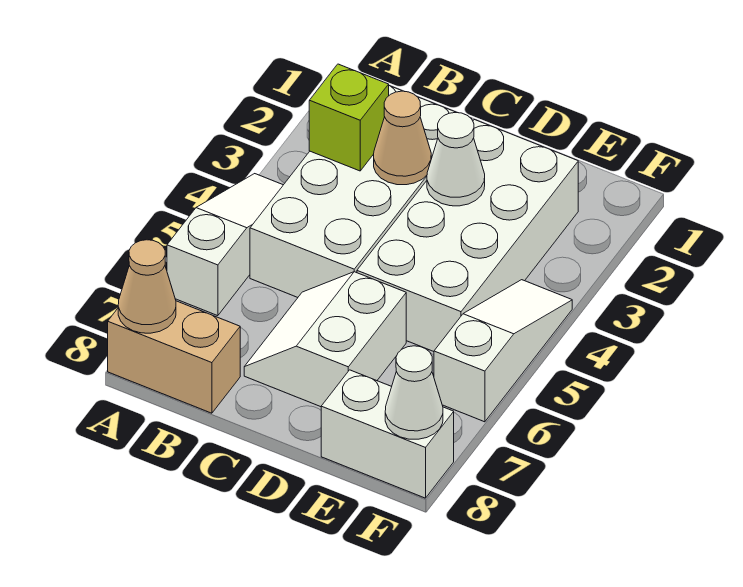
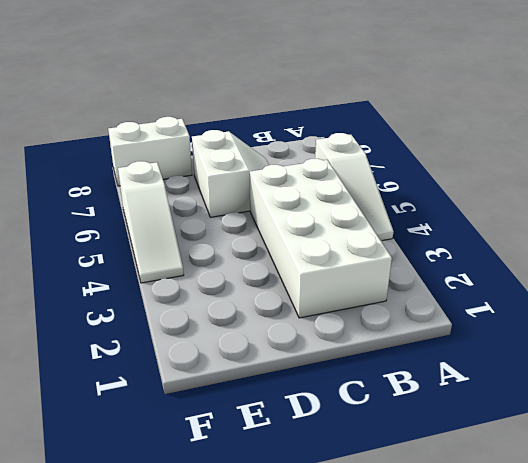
none -> tan 1x2 brick [108,301,240,413]
none -> white 2x4 brick [357,120,578,352]
none -> tan 1x1 cone [118,240,176,333]

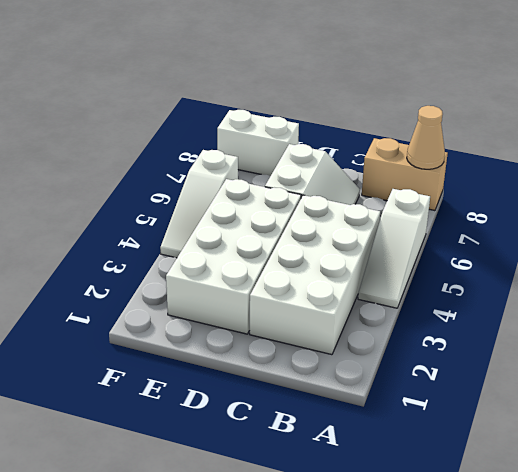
none -> lime 1x1 brick [309,64,389,171]
none -> tan 1x1 cone [374,91,431,185]
none -> white 1x1 cone [427,113,485,206]

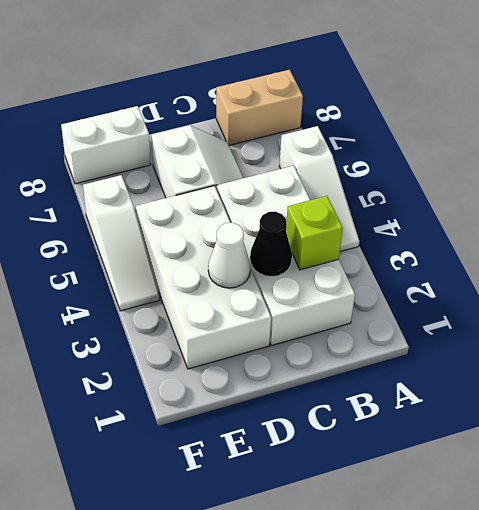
black 1x1 cone [250,212,292,277] -> tan 1x1 cone [374,91,431,185]
none -> tan 1x1 cone [118,240,176,333]
none -> white 1x1 cone [385,346,443,439]

